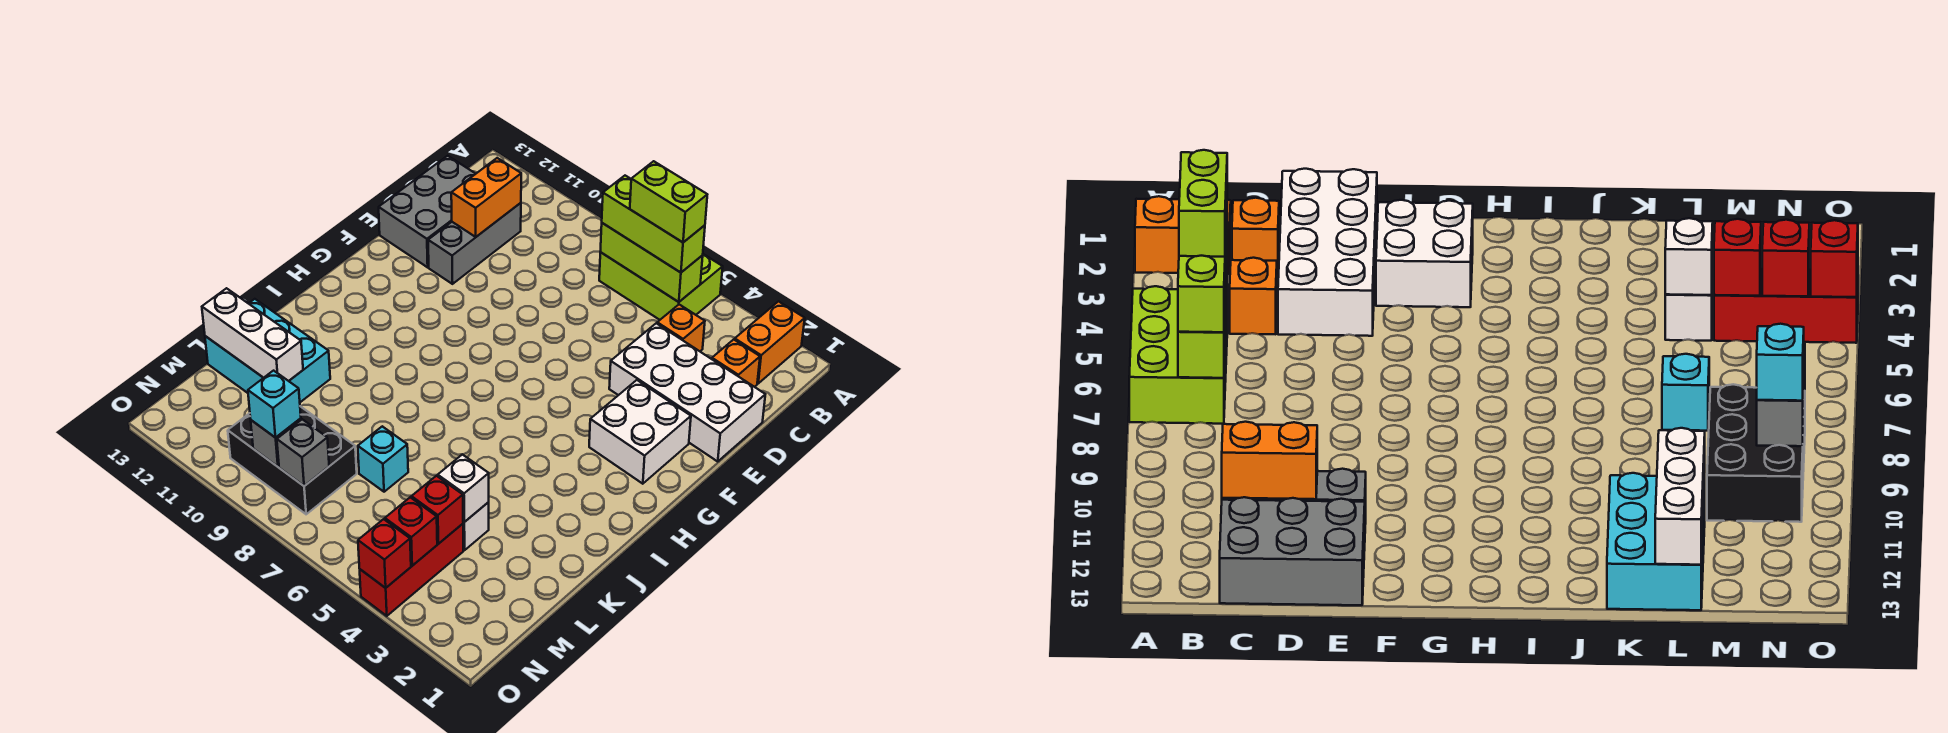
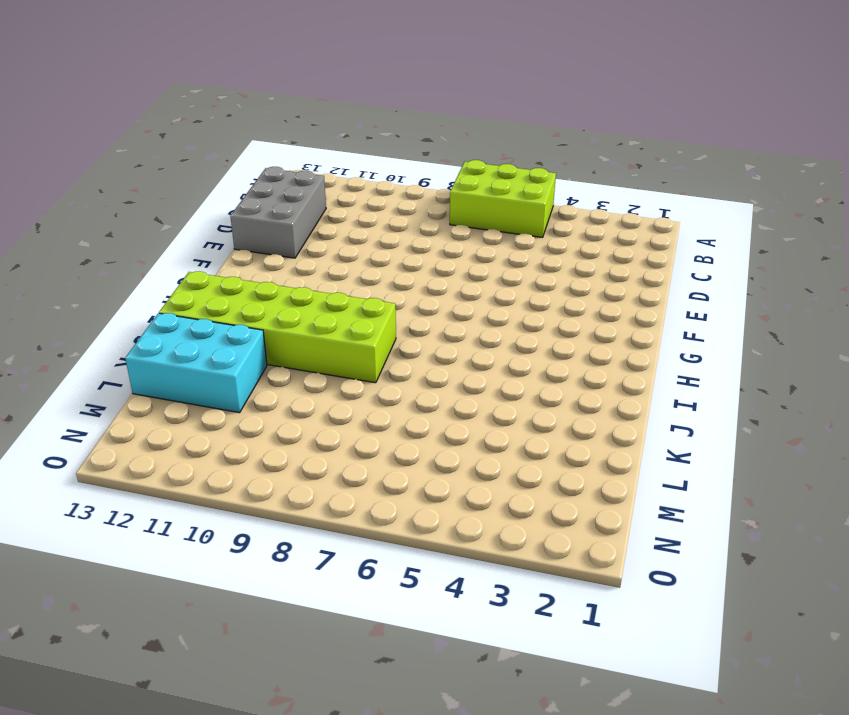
lime 2x6 brick [159,271,396,383] -> none
none -> orange 1x2 brick [735,301,805,383]
none -> orange 1x1 brick [712,339,760,387]
none -> orange 1x1 brick [657,305,705,351]

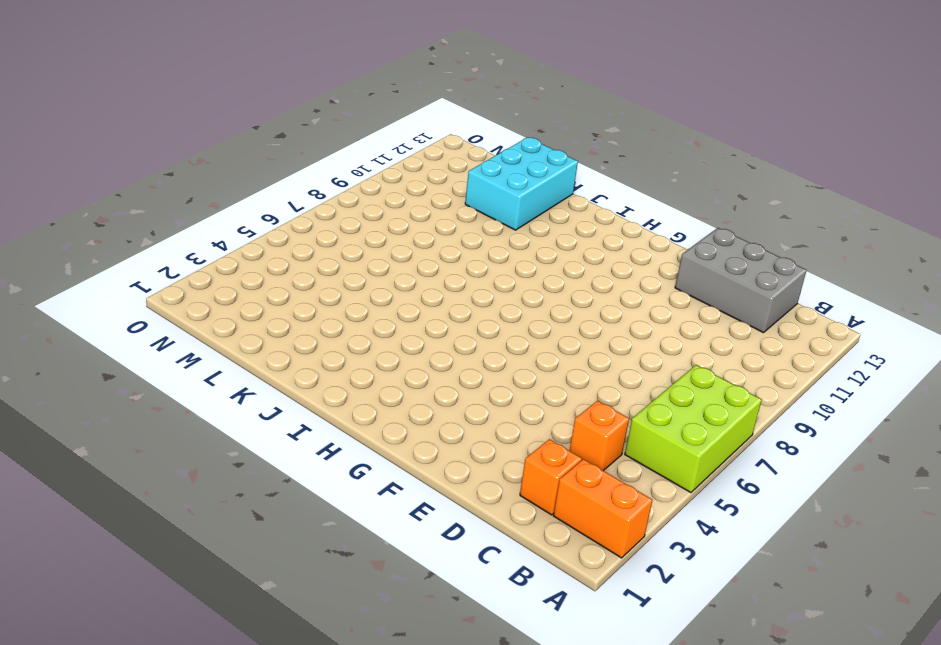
none -> grey 1x3 brick [428,203,521,284]
none -> white 2x4 brick [609,323,765,461]
none -> white 2x2 brick [589,380,691,484]

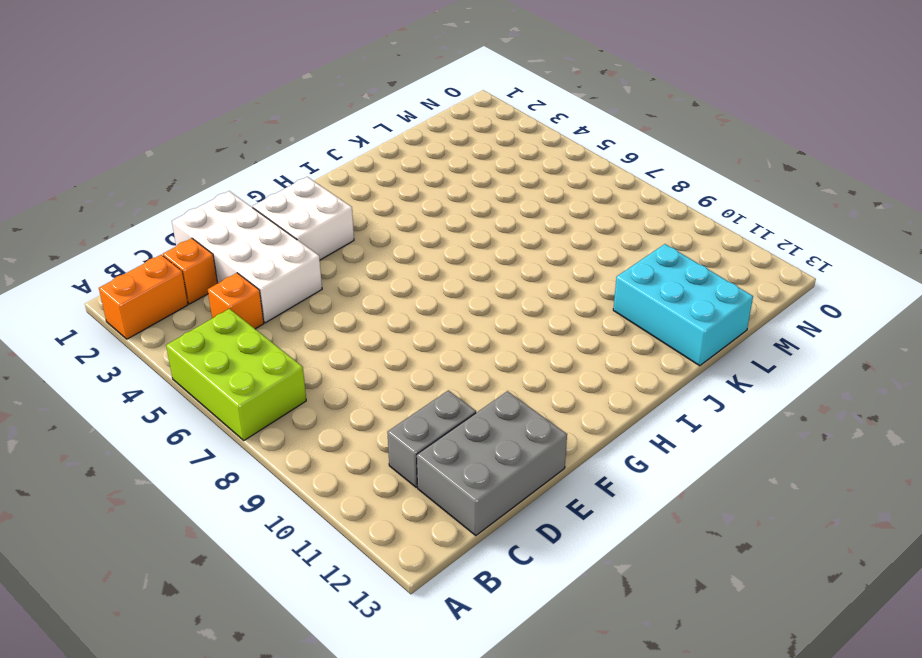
grey 1x2 brick [387,390,476,487] -> grey 1x3 brick [428,203,521,284]
none -> white 1x1 brick [463,502,489,550]
none -> cyan 1x1 brick [358,426,408,492]
none -> red 1x3 brick [360,524,463,616]

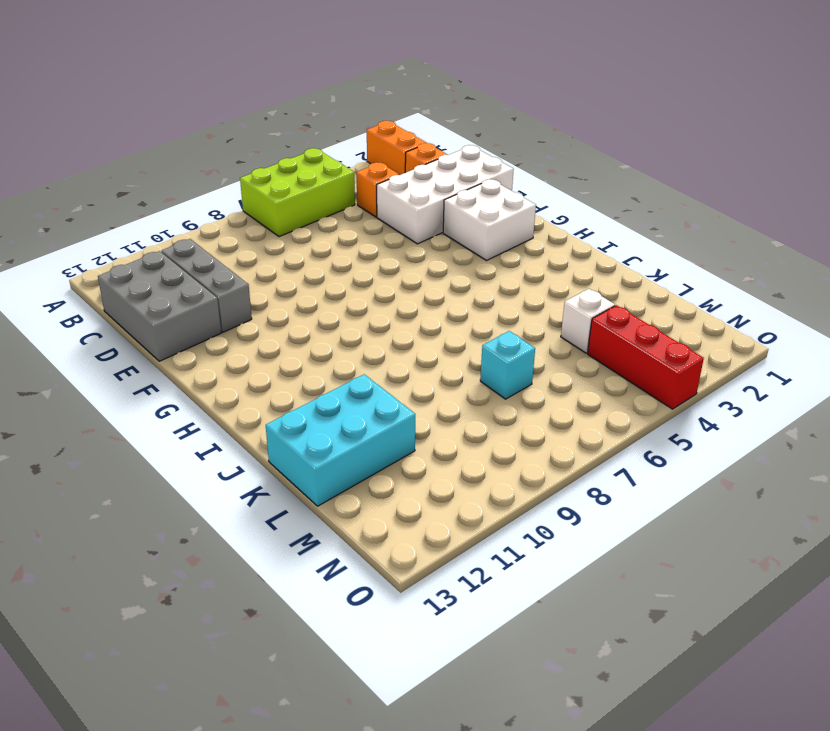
none -> black 2x3 brick [228,406,357,514]
none -> lime 1x3 brick [600,223,703,302]
none -> orange 1x2 brick [451,158,521,237]

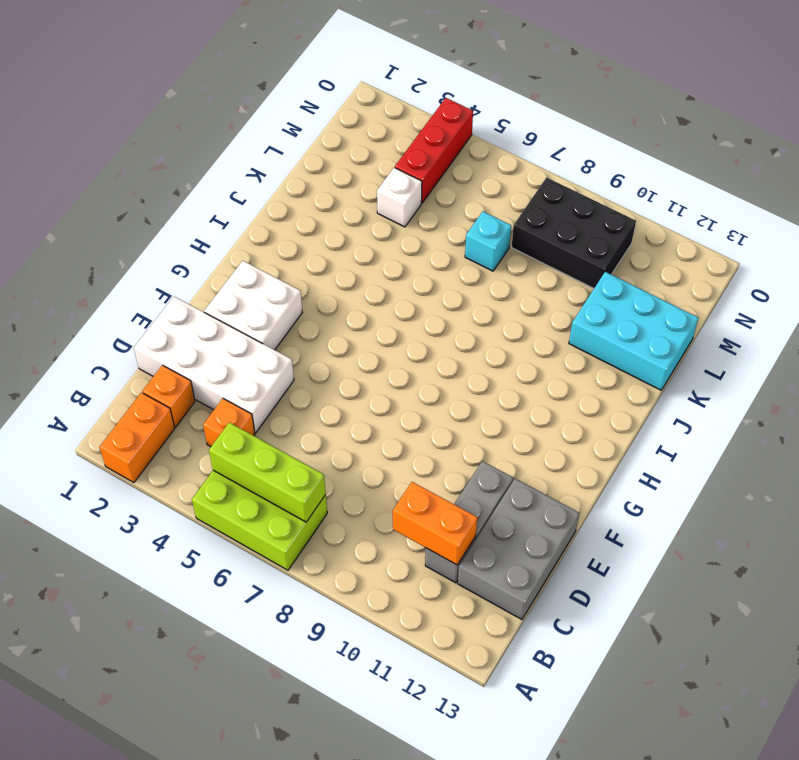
orange 1x2 brick [393,482,477,565] -> orange 1x2 brick turned to [451,158,521,237]
none -> white 1x1 brick [438,454,489,522]
none -> white 1x3 brick [202,288,303,381]
none -> red 1x1 brick [411,476,463,544]

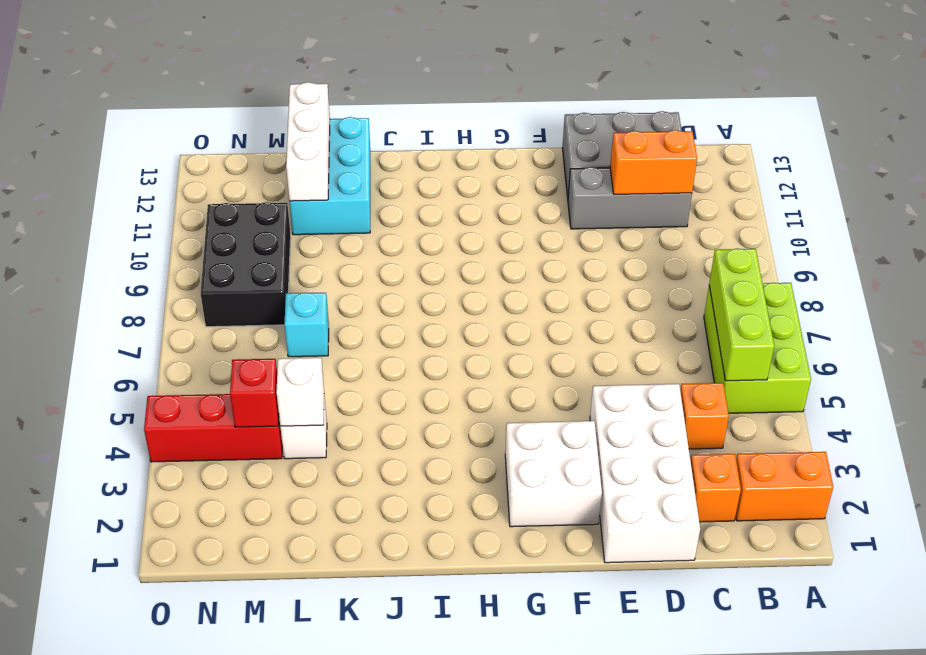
none -> red 1x1 brick [385,497,437,566]
none -> grey 1x1 brick [277,419,329,486]
none -> grey 1x1 brick [251,418,301,467]

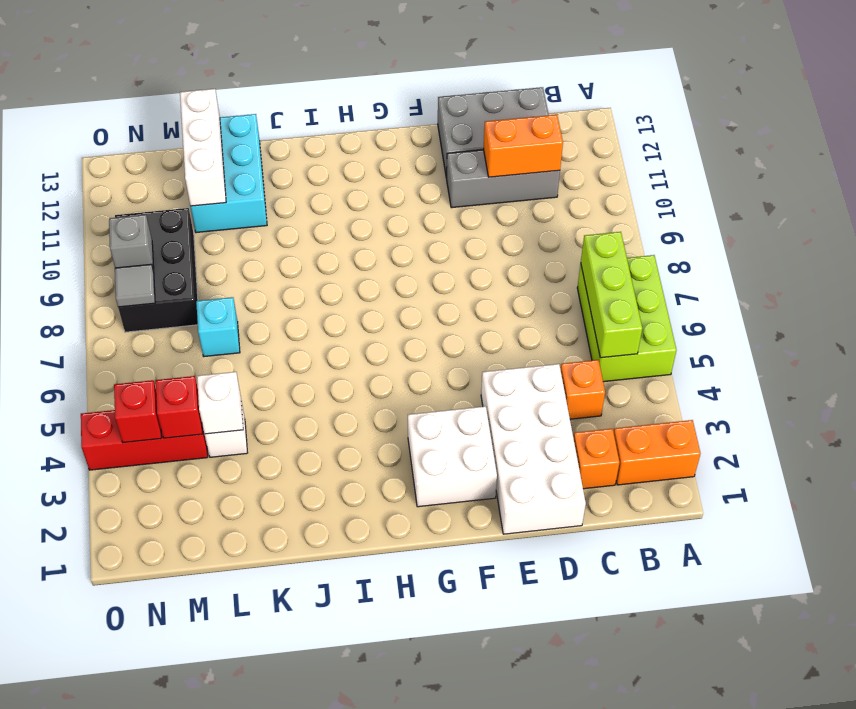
grey 1x1 tile [115,264,155,307] -> grey 1x1 brick [277,419,329,486]
none -> red 1x1 brick [358,519,411,588]
none -> lime 1x3 brick [602,176,705,273]
none -> cyan 1x1 brick [248,371,301,437]

